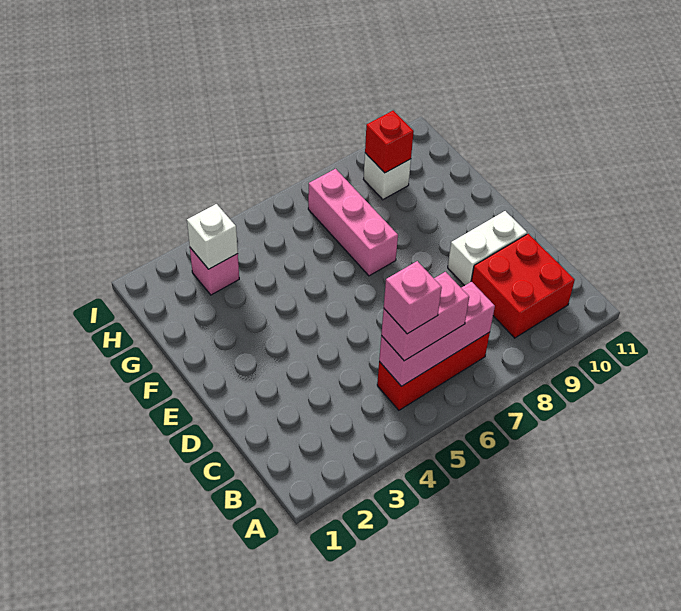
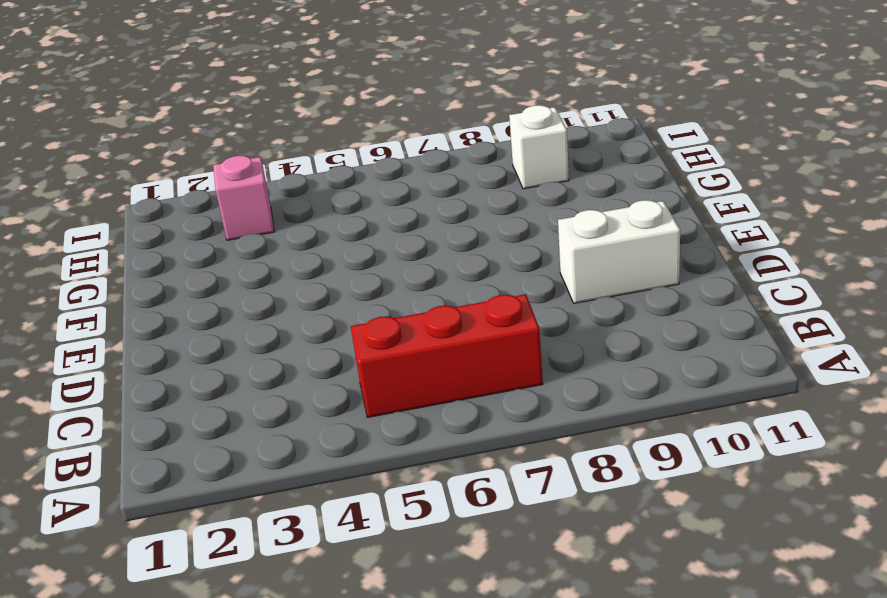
none -> red 2x2 brick [471,234,575,338]
none -> pink 1x3 brick [308,169,398,276]

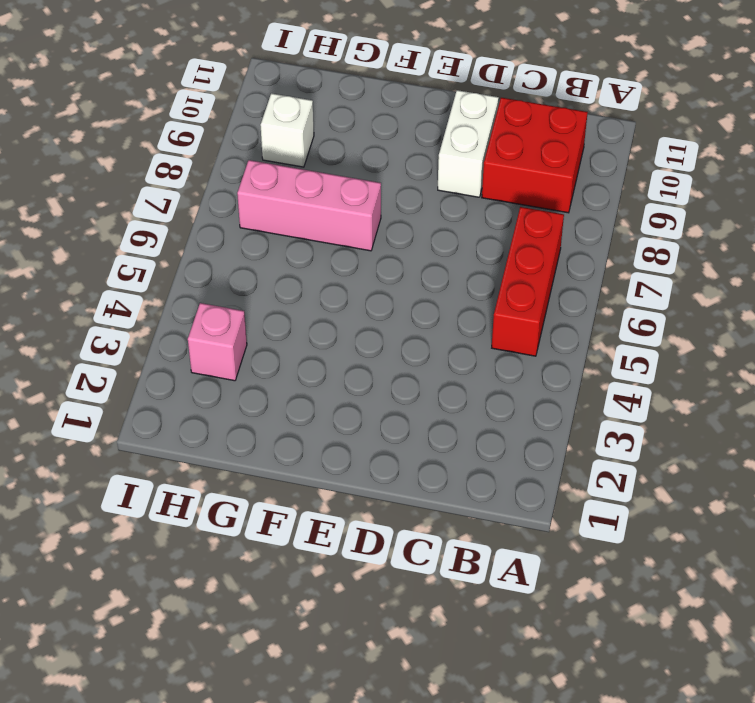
none -> pink 1x3 brick [379,282,495,386]
none -> white 1x1 brick [187,204,238,269]

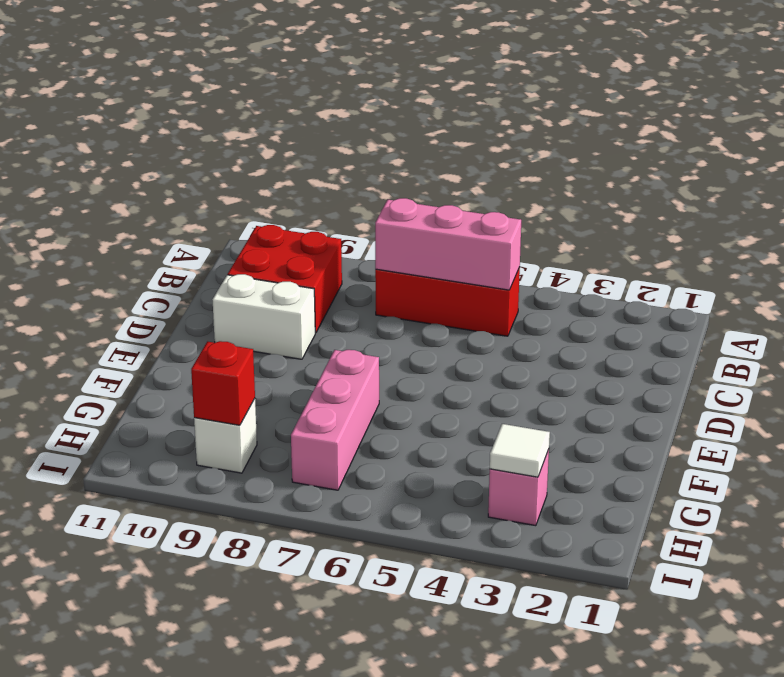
white 1x1 tile [490,424,550,477] -> white 1x1 brick [187,204,238,269]
none -> pink 1x2 brick [381,272,469,361]
none -> pink 1x1 brick [384,261,442,334]

